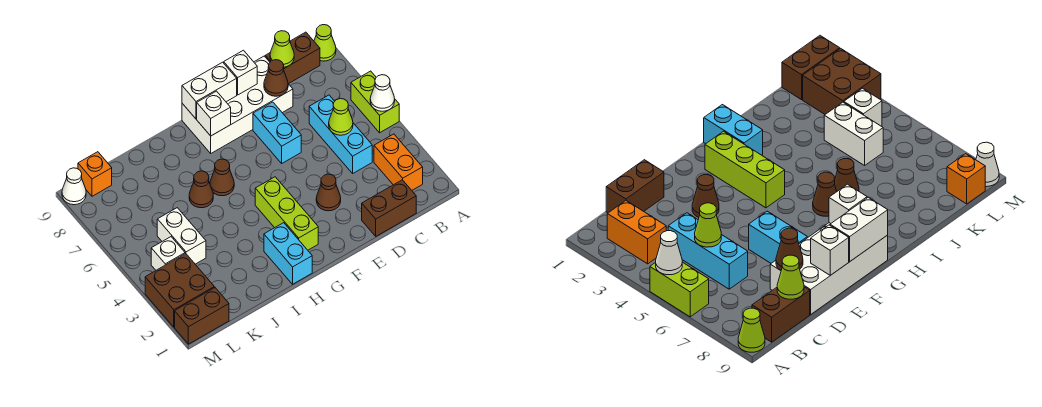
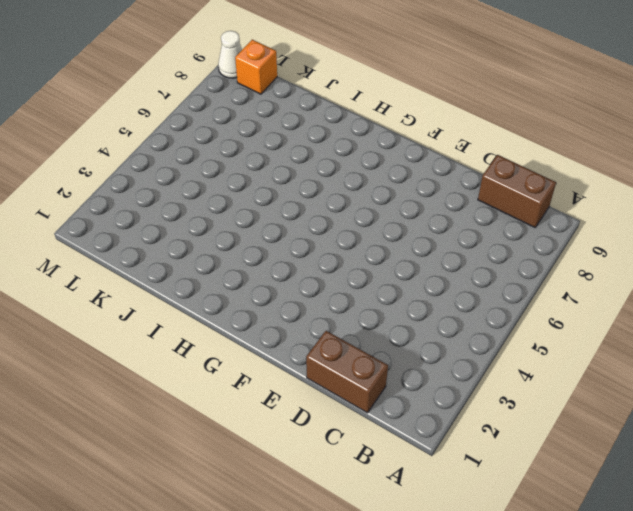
none -> lime 1x2 brick [351,71,399,133]
none -> lime 1x1 cone [314,25,336,61]
none -> orange 1x2 brick [374,134,423,190]

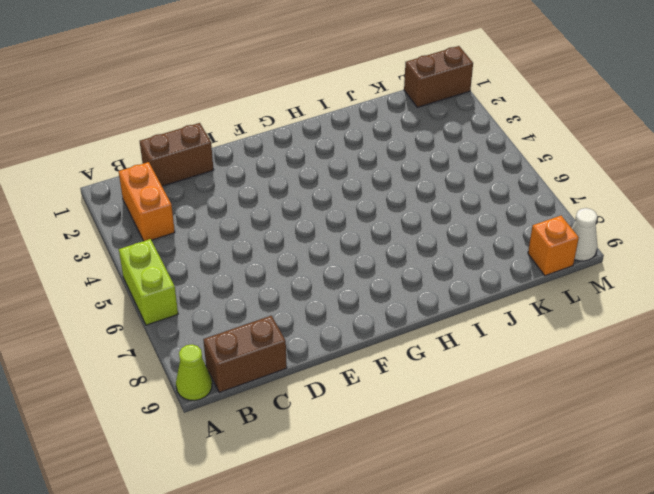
none -> cyan 1x3 brick [309,95,372,173]
none -> white 2x4 brick [182,56,293,153]
none -> brown 1x1 cone [316,174,341,211]

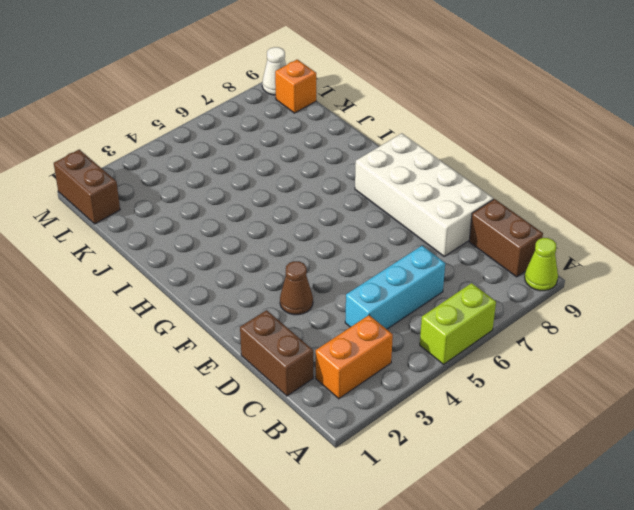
none -> cyan 1x2 brick [253,102,301,163]
none -> lime 1x3 brick [255,177,318,250]
none -> cyan 1x2 brick [264,223,312,284]

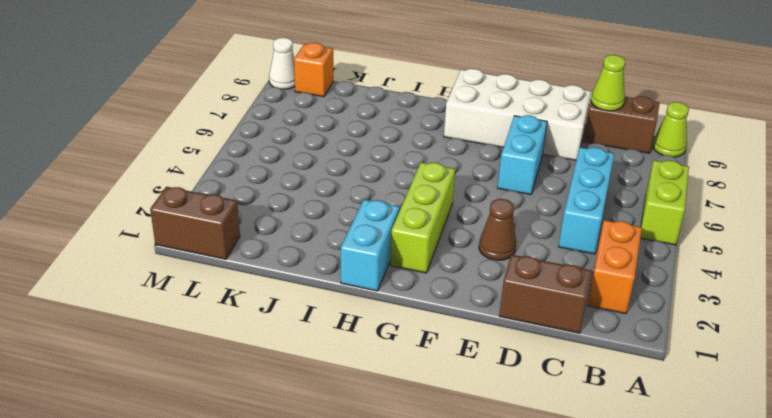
none -> brown 1x1 cone [210,159,234,196]
none -> brown 1x1 cone [189,171,213,208]
none -> white 1x2 brick [157,208,206,264]

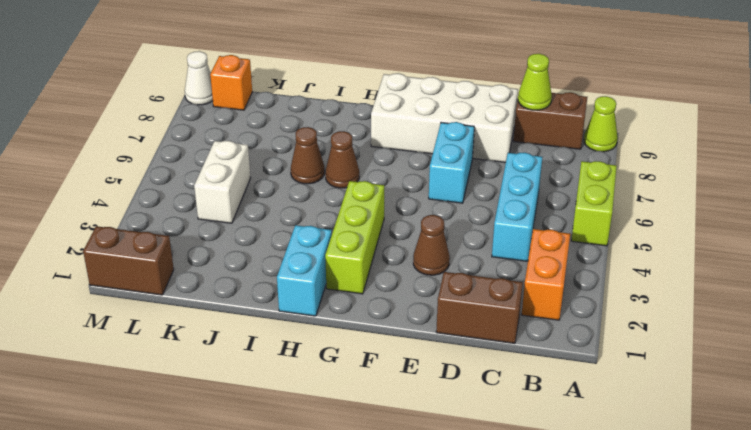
none -> brown 2x2 brick [145,254,214,327]
none -> white 1x1 brick [151,237,185,270]
none -> white 1x1 cone [370,75,395,111]

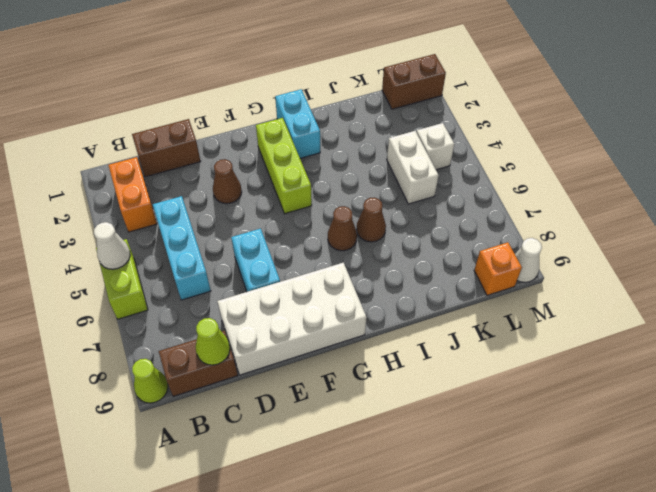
none -> brown 2x2 brick [145,254,214,327]
none -> lime 1x1 cone [329,99,353,135]
none -> brown 1x1 cone [264,60,288,96]

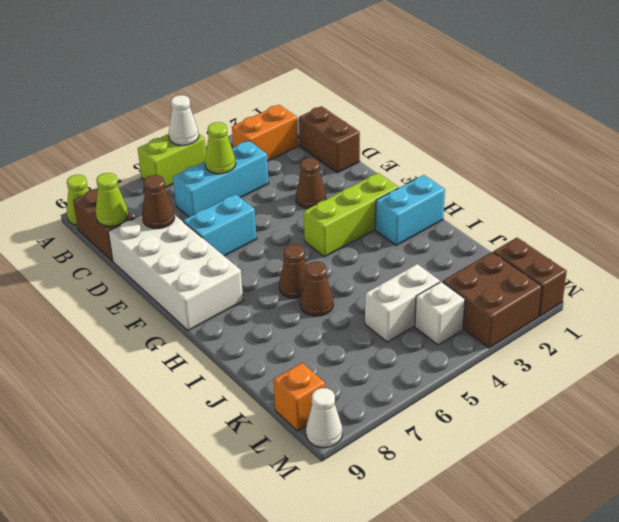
none -> white 1x1 brick [224,50,257,95]
none -> white 1x2 brick [182,62,237,119]
none -> white 1x1 brick [197,91,231,136]

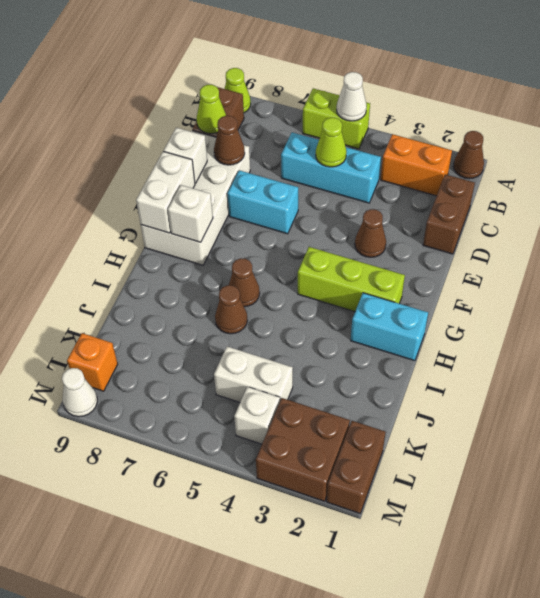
brown 1x1 cone [453,131,484,179] -> none

